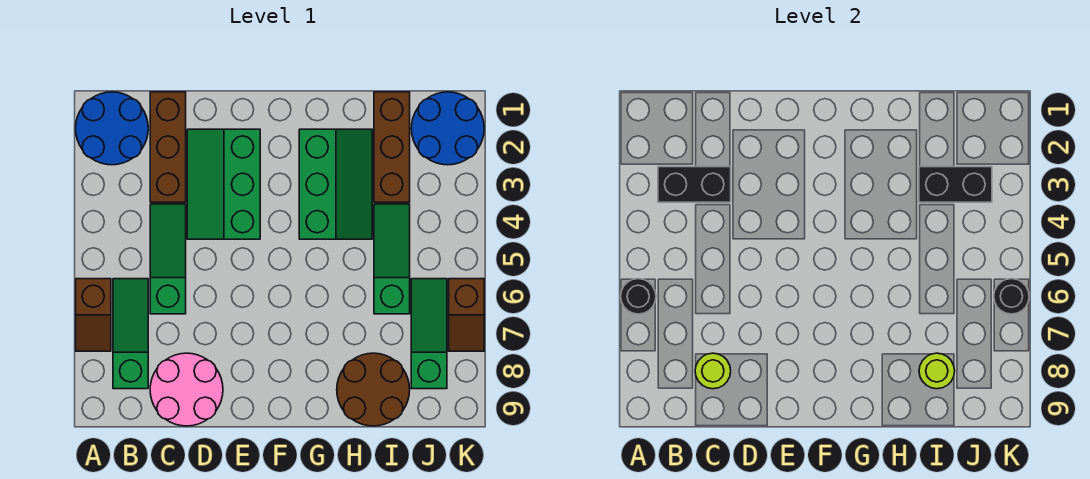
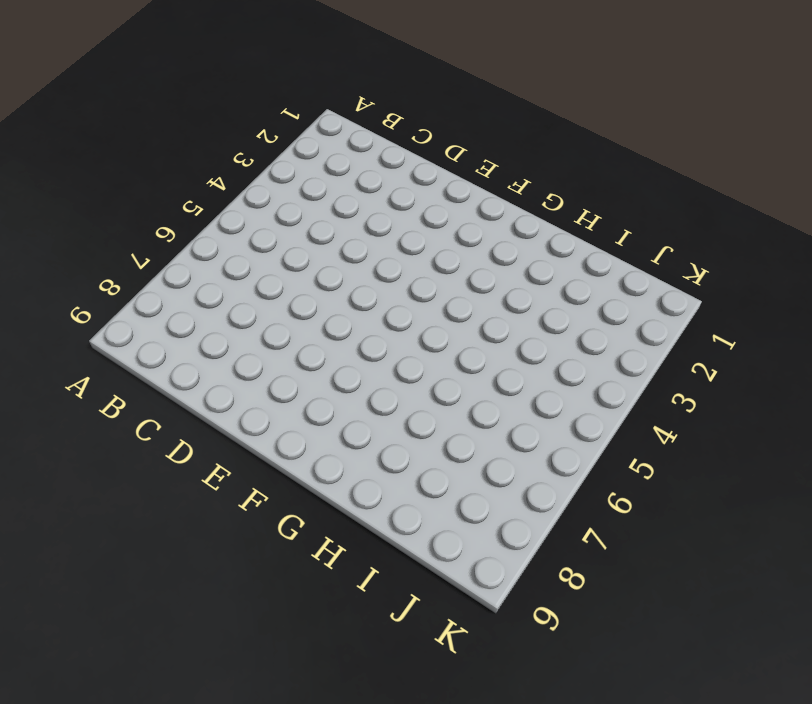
none -> blue 2x2 round brick [76,92,148,165]
none -> brown 1x2 slope [76,279,111,351]
none -> green 1x3 slope [113,279,148,389]

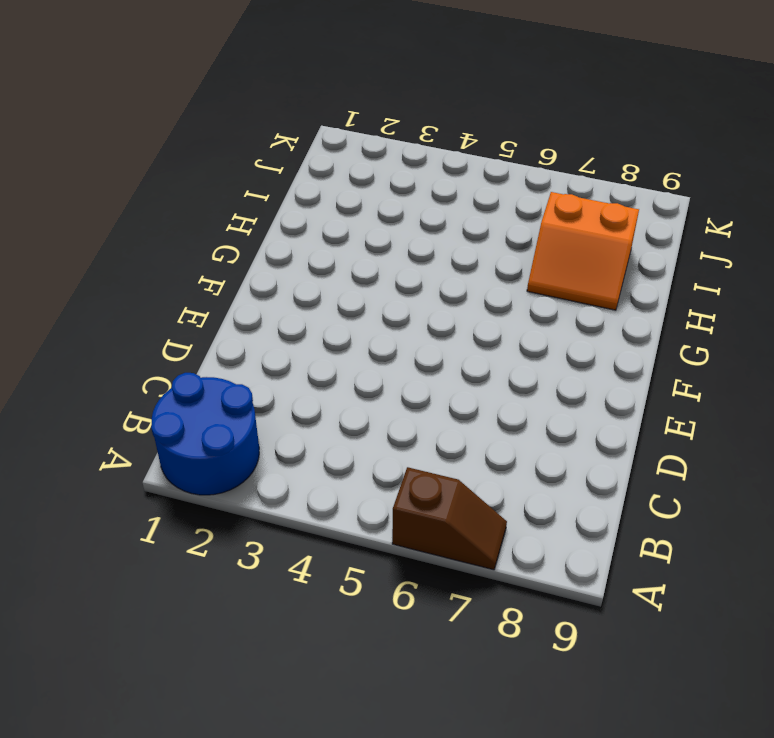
orange 2x2 slope [527,192,639,310] -> brown 2x2 round brick [337,353,410,426]
none -> green 1x3 slope [113,279,148,389]
none -> brown 1x3 brick [150,92,186,202]
none -> green 1x3 slope [150,204,186,314]

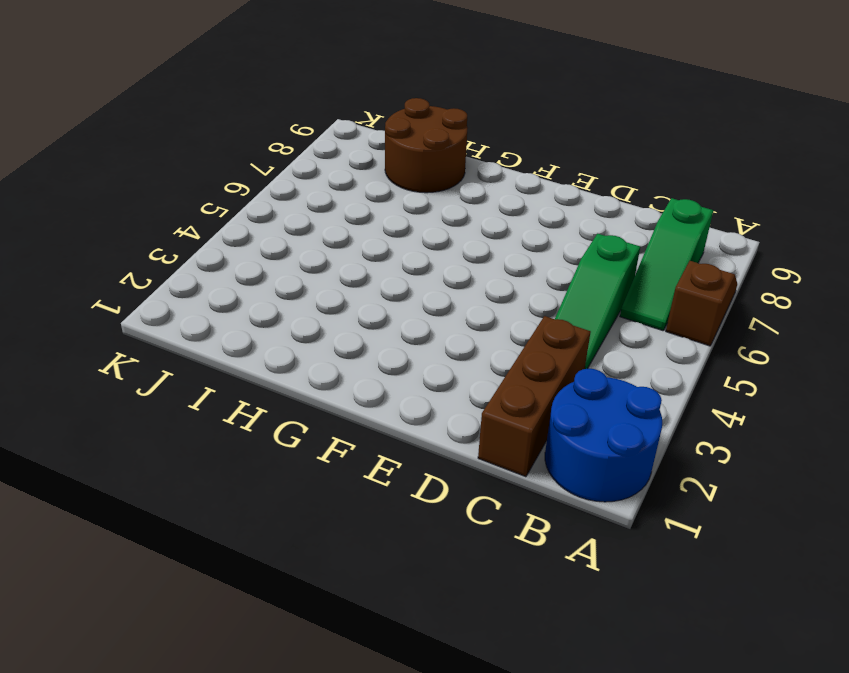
none -> pink 2x2 round brick [150,353,223,426]
none -> green 2x3 slope [187,129,260,239]
none -> green 2x3 slope [299,129,372,239]

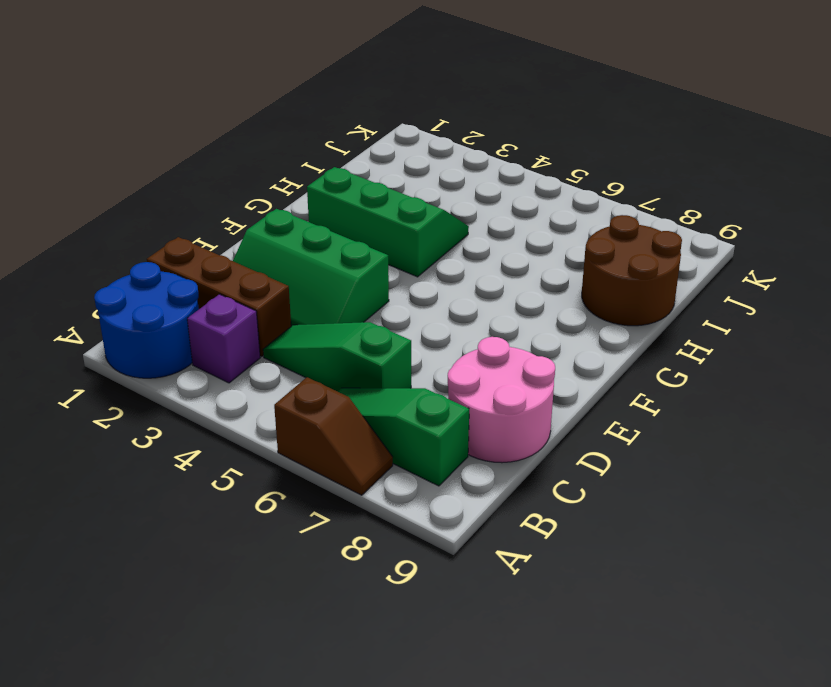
purple 1x1 brick [187,294,260,383] -> none
none -> brown 1x3 brick [374,92,410,202]
none -> green 1x3 slope [374,204,410,314]
none -> blue 2x2 round brick [411,92,484,165]

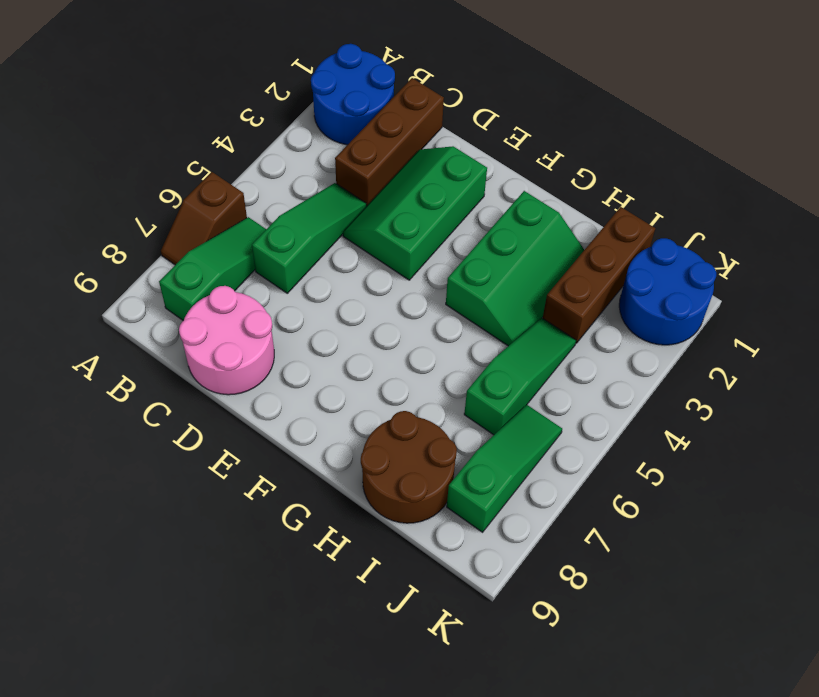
none -> brown 1x2 slope [449,279,484,351]
none -> black 1x1 round brick [621,279,656,314]
none -> black 1x2 brick [658,167,731,202]

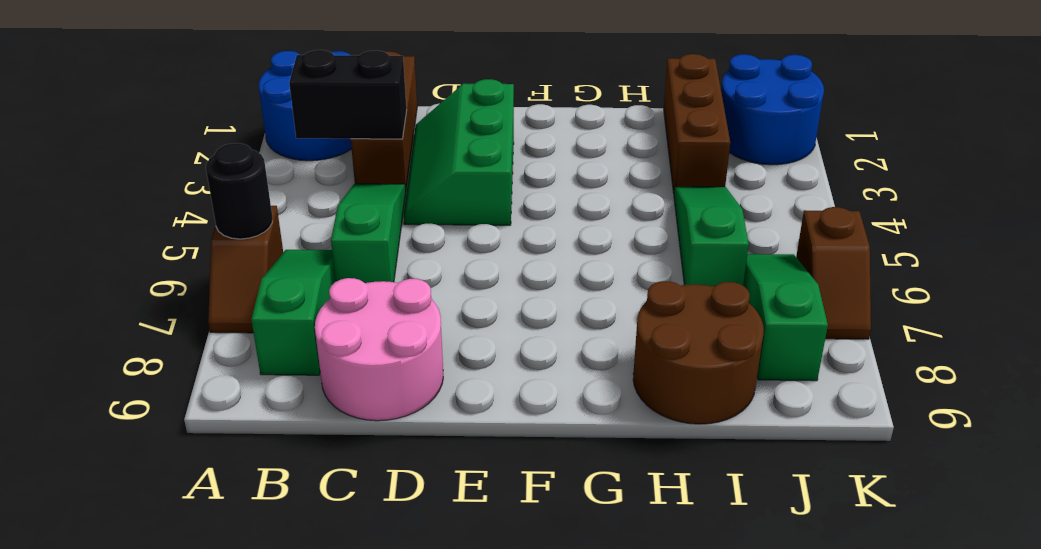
none -> green 2x3 slope [299,129,372,239]
none -> lime 1x1 round brick [695,353,731,389]
none -> black 1x2 brick [919,167,992,202]

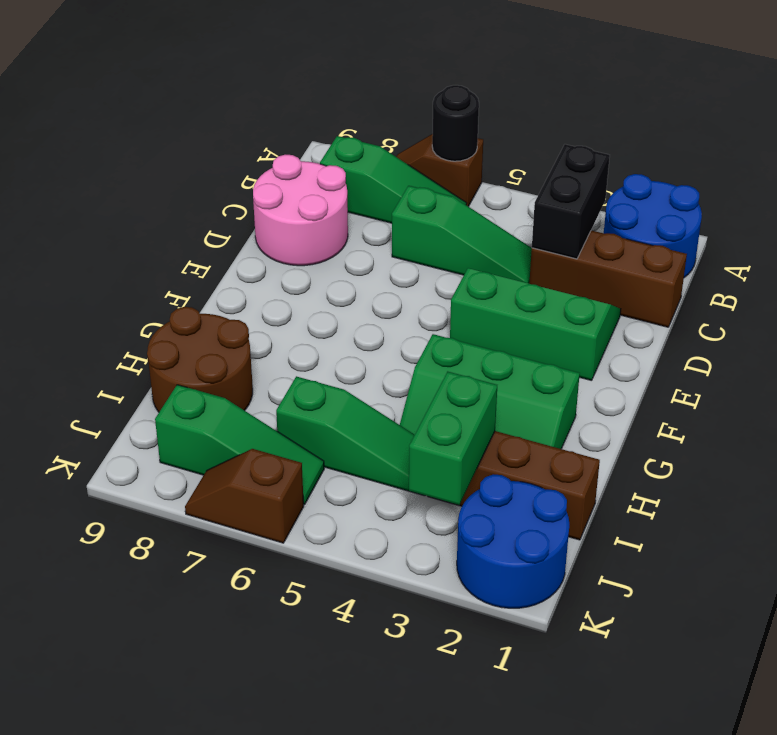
green 1x2 brick [409,372,497,505] -> black 1x2 brick [919,167,992,202]
none -> lime 1x1 round brick [695,353,731,389]
none -> lime 1x1 round brick [919,353,955,389]
none -> black 1x1 round brick [994,279,1029,314]

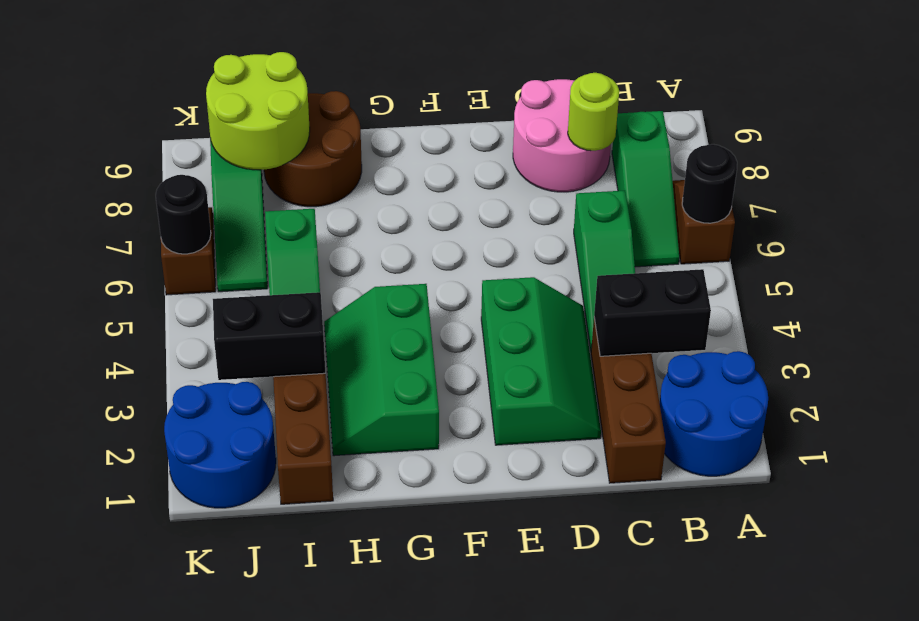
lime 2x2 round brick [206,52,310,170] -> lime 1x1 round brick [919,353,955,389]

